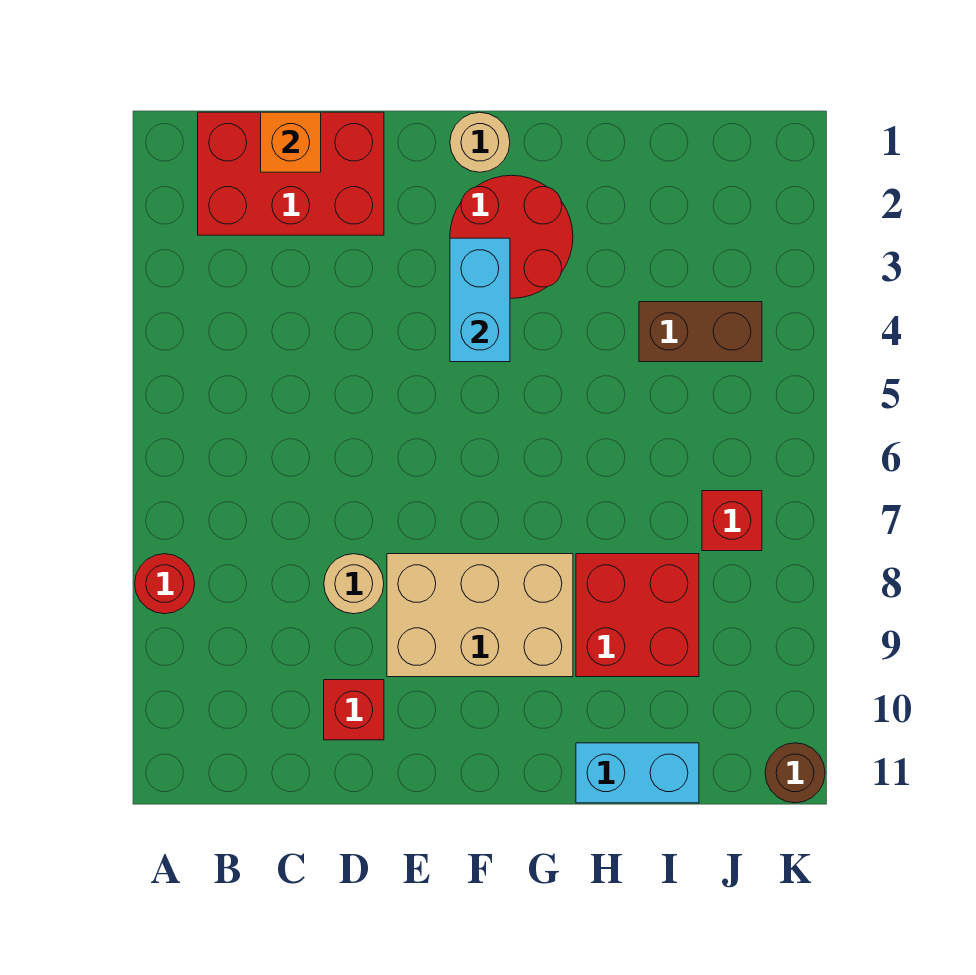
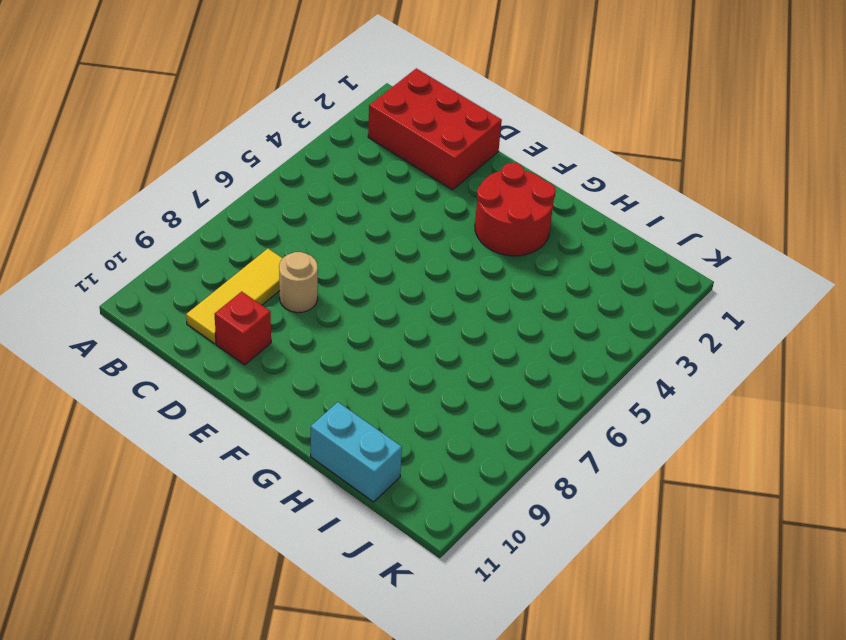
yellow 1x3 tile [186,249,283,344] -> none
none -> red 1x1 round brick [135,554,195,614]
none -> tan 2x3 brick [387,554,573,677]
none -> tan 1x1 round brick [450,112,510,172]

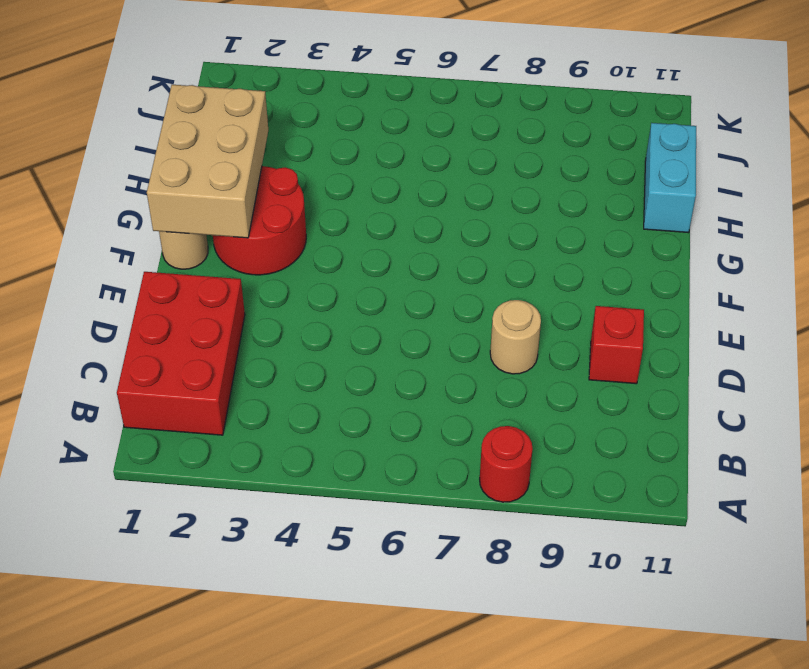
tan 2x3 brick [147,85,268,238] -> tan 2x3 brick moved to [387,554,573,677]
none -> red 2x2 brick [576,554,699,677]
none -> brown 1x2 brick [639,302,762,362]
none -> red 1x1 brick [702,491,762,551]

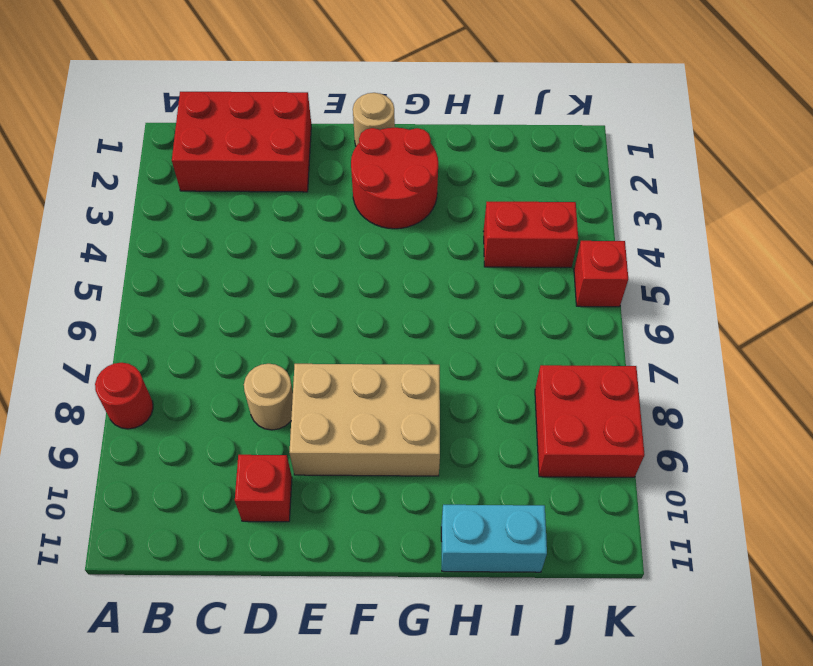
red 1x2 brick [483,202,578,267] -> brown 1x2 brick [639,302,762,362]
red 2x2 brick [535,365,645,477] -> red 2x2 brick moved to [576,554,699,677]
red 1x1 brick [574,241,628,307] -> red 1x1 brick moved to [702,491,762,551]
none -> brown 1x1 round brick [765,743,825,803]
none -> orange 1x1 brick [261,112,321,172]
none -> cyan 1x2 brick [450,238,510,362]

